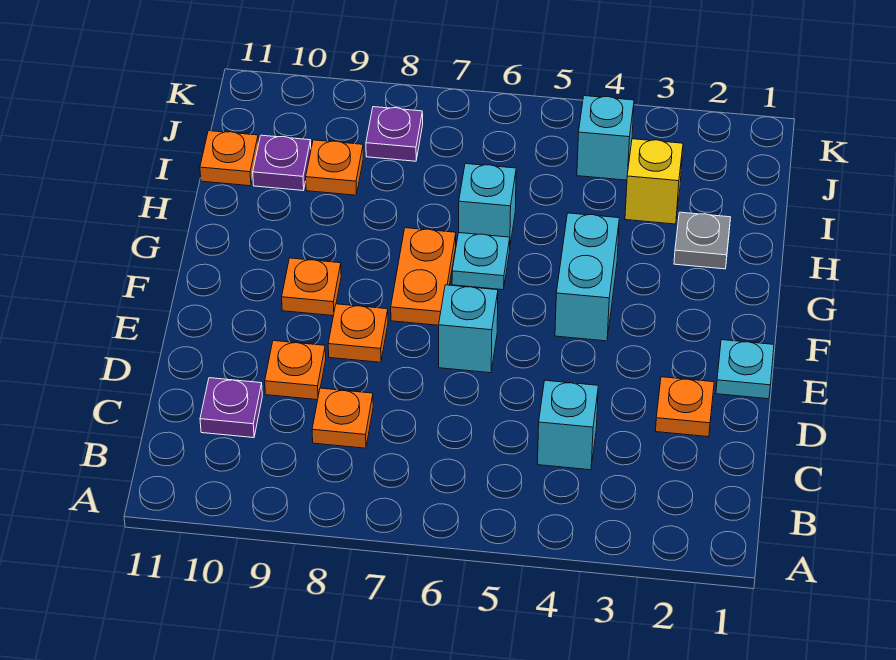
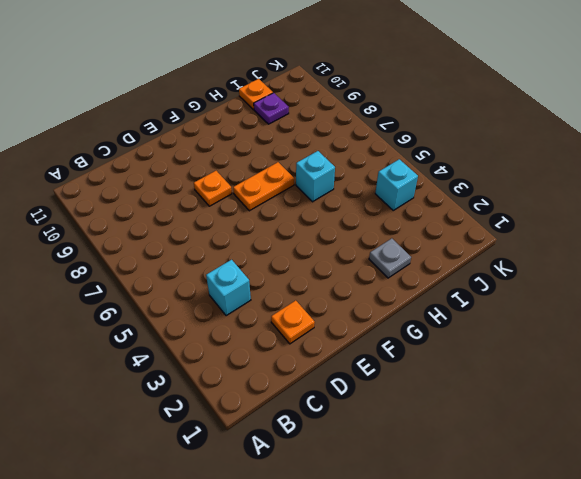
none -> orange 1x1 plate [312,388,373,448]
none -> purple 1x1 plate [200,378,262,438]
none -> orange 1x1 plate [265,341,326,400]

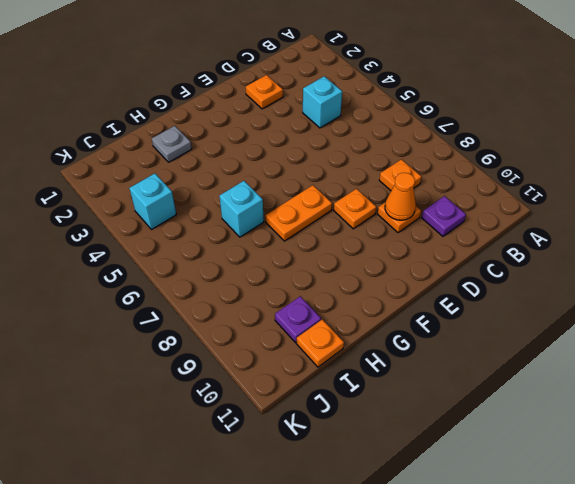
orange 1x1 cone [385,173,416,220] -> none
none -> cyan 1x1 plate [716,340,774,399]
none -> cyan 1x1 brick [439,285,498,373]
none -> cyan 1x2 brick [555,213,619,341]

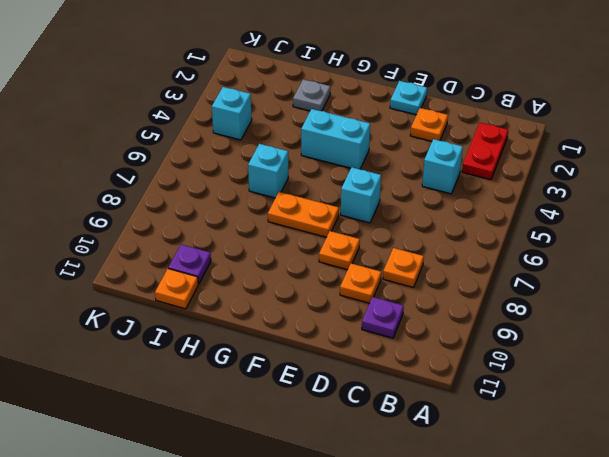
red 1x2 plate [462,123,508,180] -> none
none -> orange 1x1 plate [282,258,341,316]
none -> cyan 1x1 plate [452,233,510,290]
none -> yellow 1x1 brick [625,139,683,224]

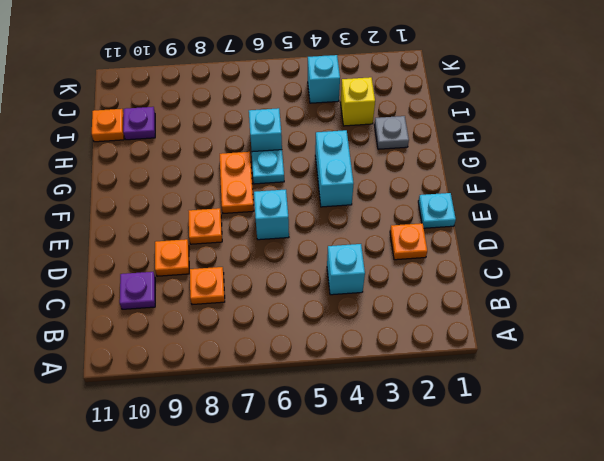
none -> orange 1x1 plate [282,258,341,316]
none -> orange 1x1 plate [306,140,363,195]
none -> purple 1x1 plate [366,107,423,161]

